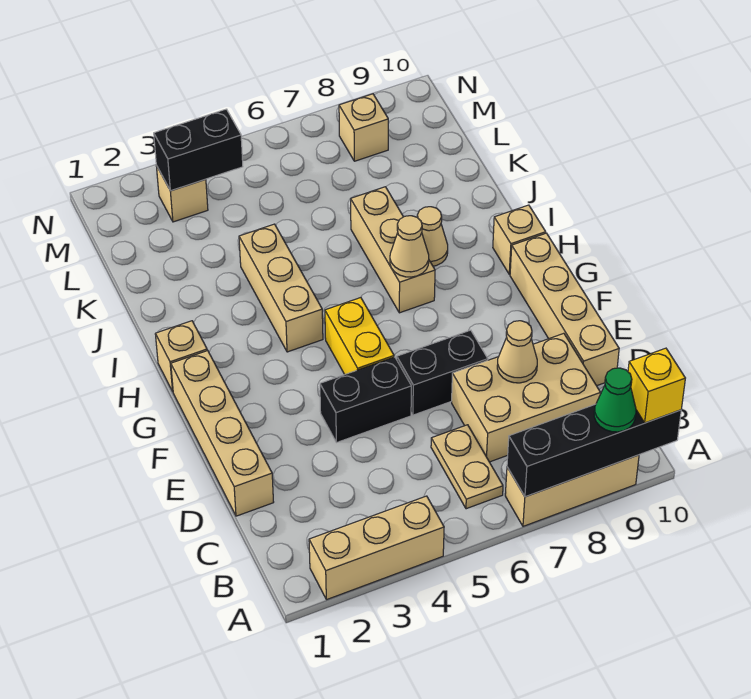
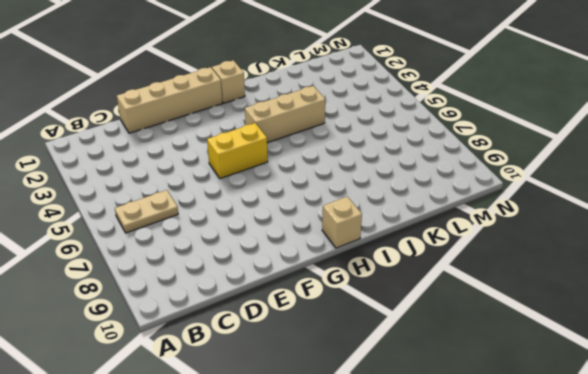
none -> tan 1x3 brick [309,496,444,600]
none -> tan 1x3 brick [505,455,639,526]
none -> tan 2x3 brick [452,333,600,462]

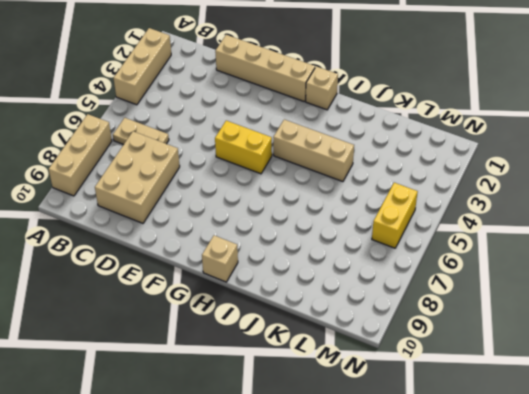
yellow 1x2 brick [372,183,418,248] -> none
none -> tan 1x4 brick [510,233,619,386]
none -> black 1x2 brick [320,357,411,443]
none -> black 1x2 brick [397,330,488,415]

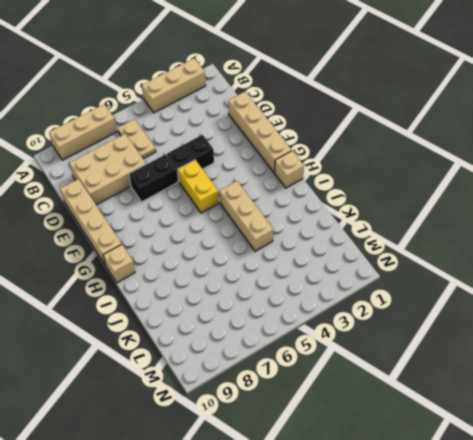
none -> tan 1x3 brick [351,187,435,313]
none -> tan 1x1 cone [417,207,448,266]
none -> tan 1x1 brick [156,166,208,222]

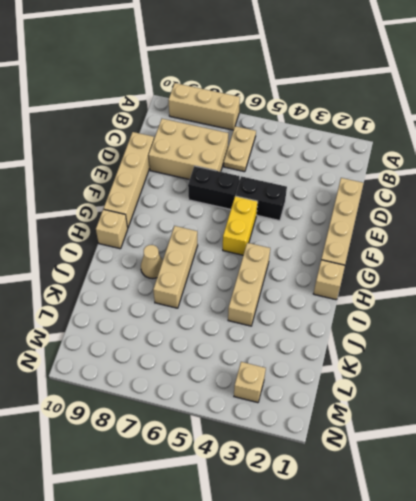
none -> tan 1x3 brick [309,496,444,600]
none -> tan 1x1 brick [339,94,388,161]
none -> black 1x4 brick [507,404,681,497]

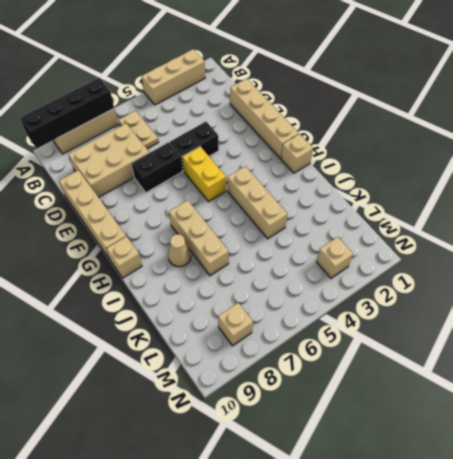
none -> tan 1x1 cone [497,321,537,383]
none -> tan 1x1 cone [390,216,429,277]
none -> black 1x2 brick [154,109,243,191]

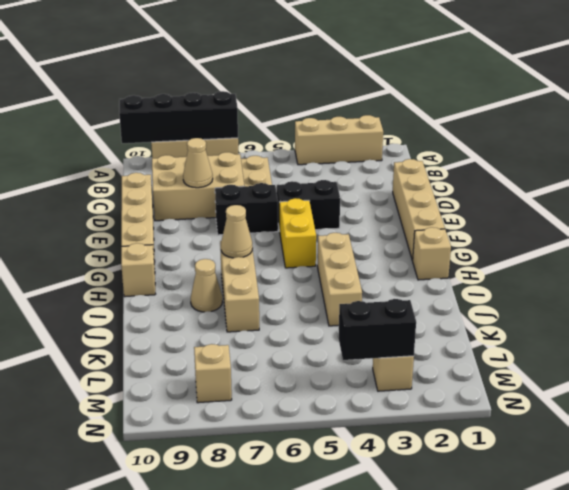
none -> green 1x1 cone [594,368,636,432]
none -> yellow 1x1 brick [628,348,685,423]

